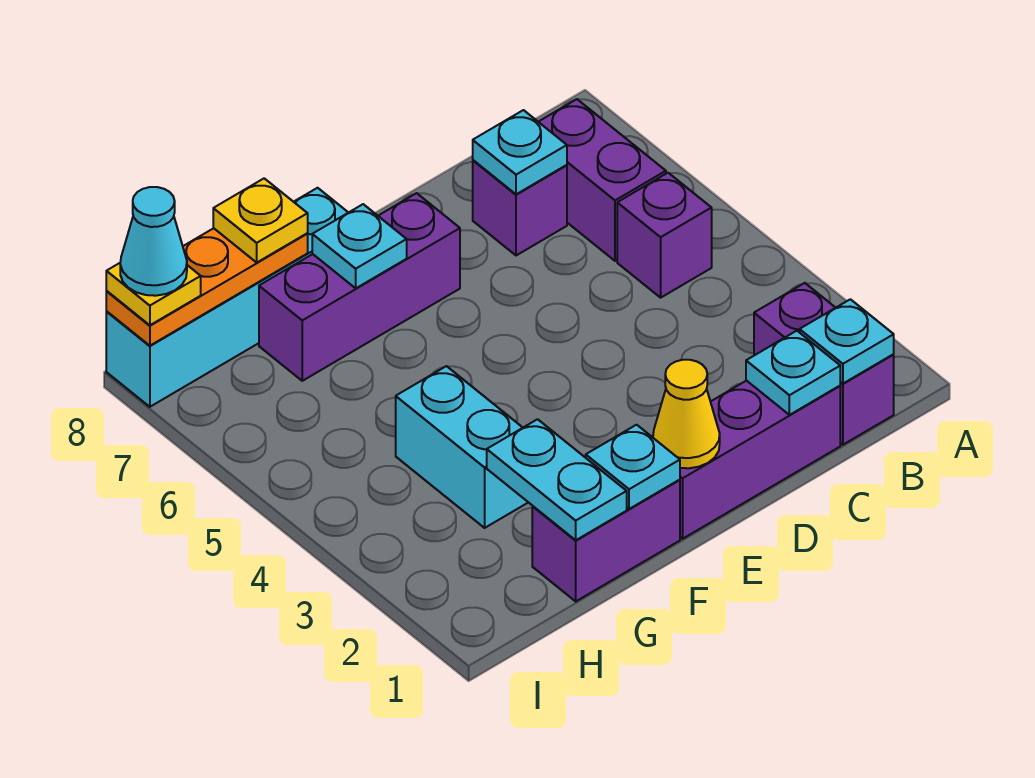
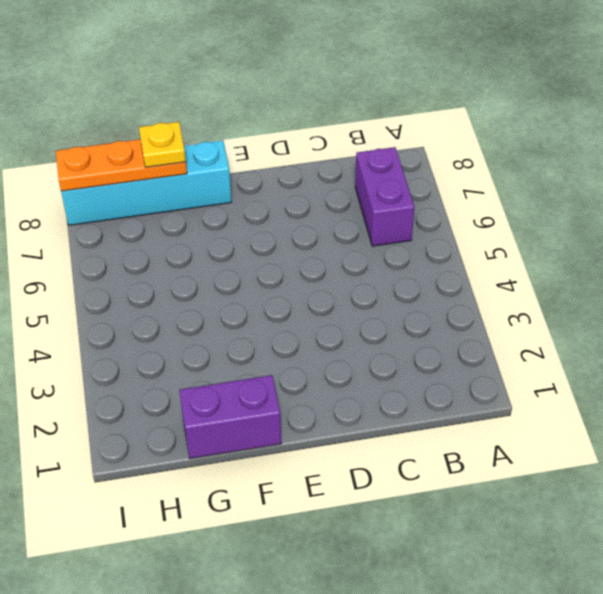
none -> purple 1x2 brick [754,283,894,445]
none -> purple 1x1 brick [617,173,712,298]
none -> purple 1x3 brick [652,381,840,539]

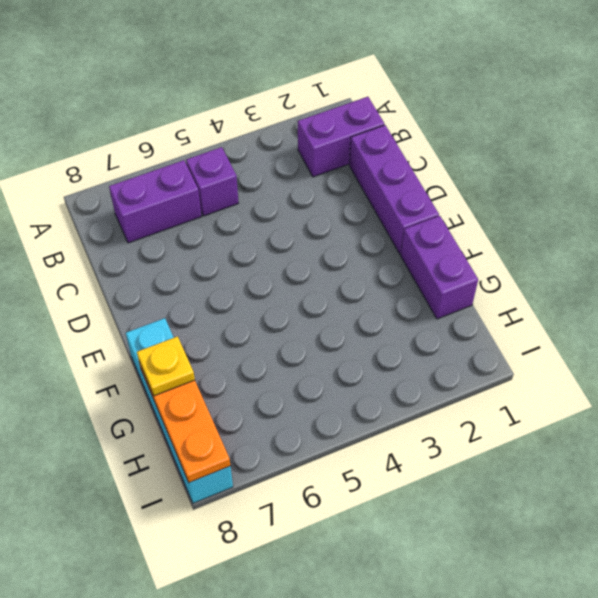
none -> purple 1x1 brick [473,160,567,255]
none -> purple 1x3 brick [259,193,460,381]
none -> cyan 1x2 brick [396,366,528,528]

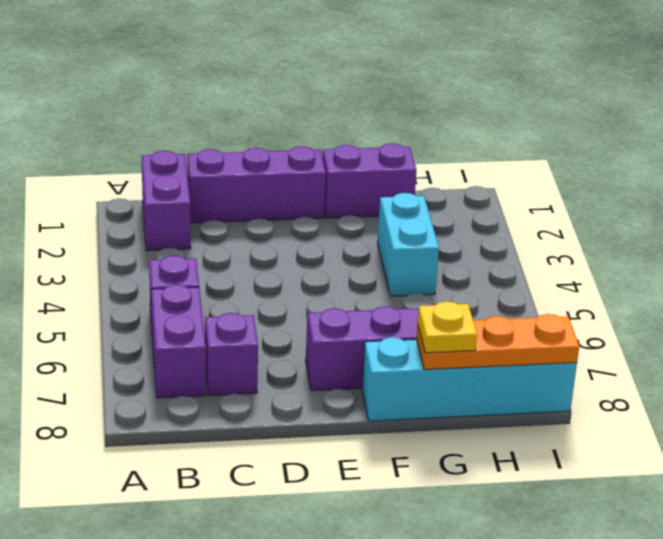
none -> cyan 1x1 plate [800,299,894,383]
none -> cyan 1x1 plate [746,331,840,415]
none -> cyan 1x1 plate [473,110,567,194]

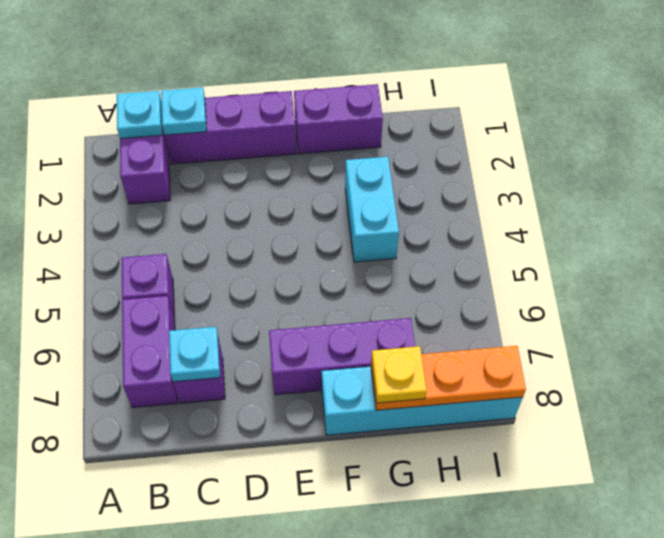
none -> yellow 1x1 cone [653,360,720,468]
none -> cyan 1x1 plate [586,425,680,509]
none -> cyan 1x1 plate [312,204,407,288]

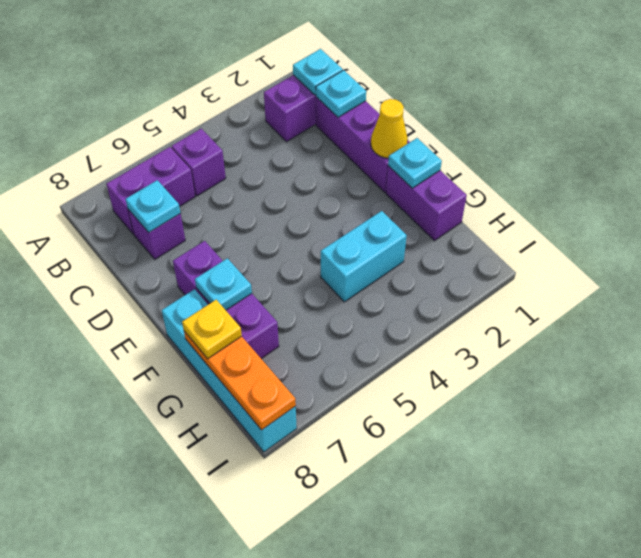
none -> cyan 1x2 plate [487,419,627,540]
none -> yellow 1x1 plate [106,263,201,325]
none -> cyan 1x1 cone [120,187,187,296]

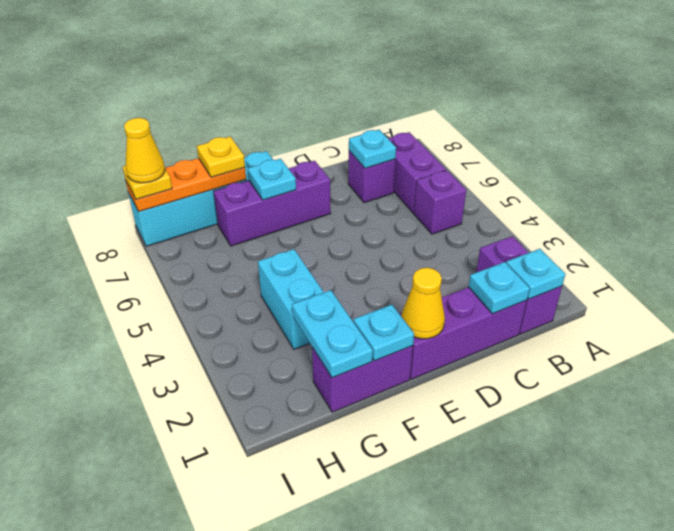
yellow 1x1 cone [124,118,165,183] -> cyan 1x1 cone [120,187,187,296]

